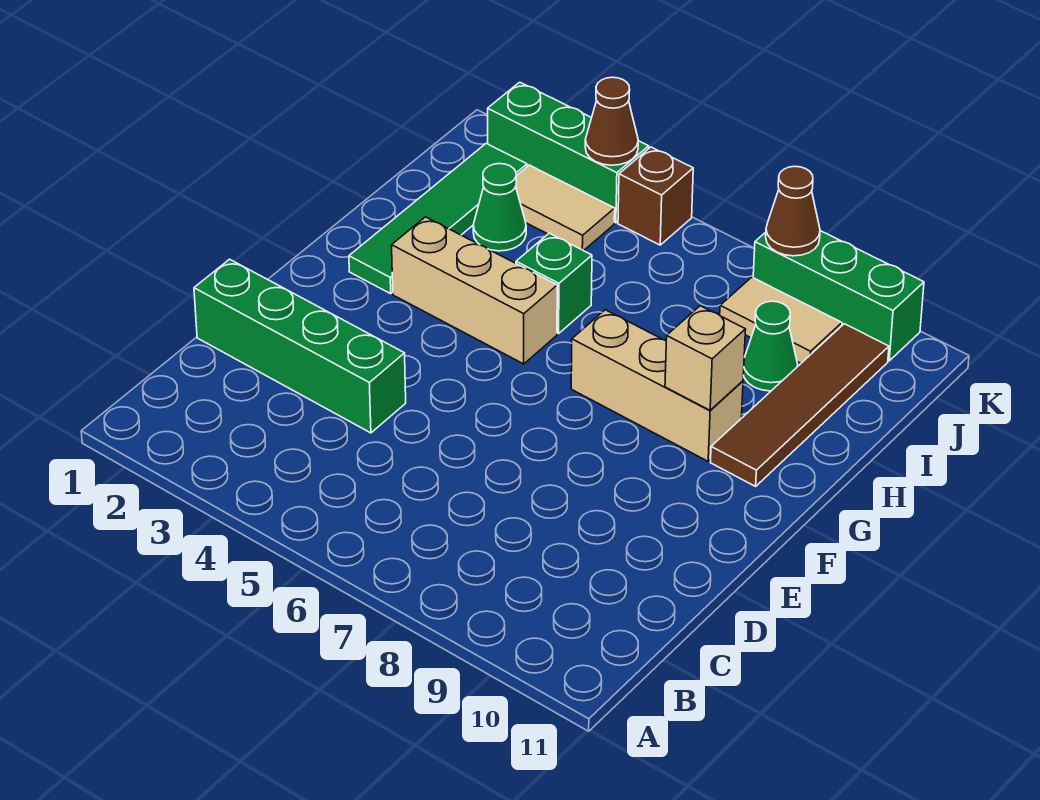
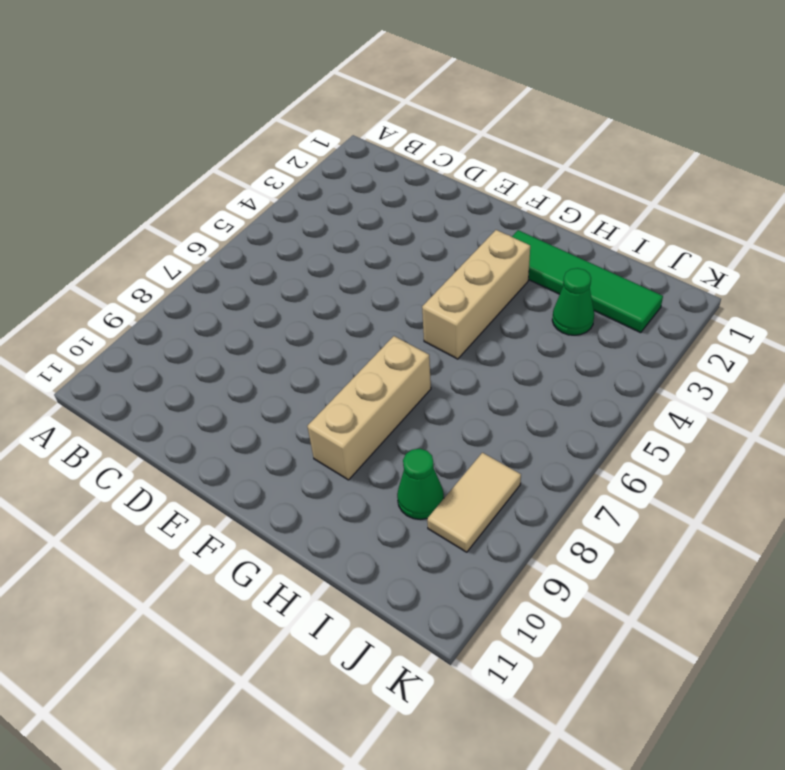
none -> green 1x4 brick [194,259,406,433]
none -> brown 1x4 tile [711,324,889,486]
none -> green 1x1 brick [516,233,592,334]

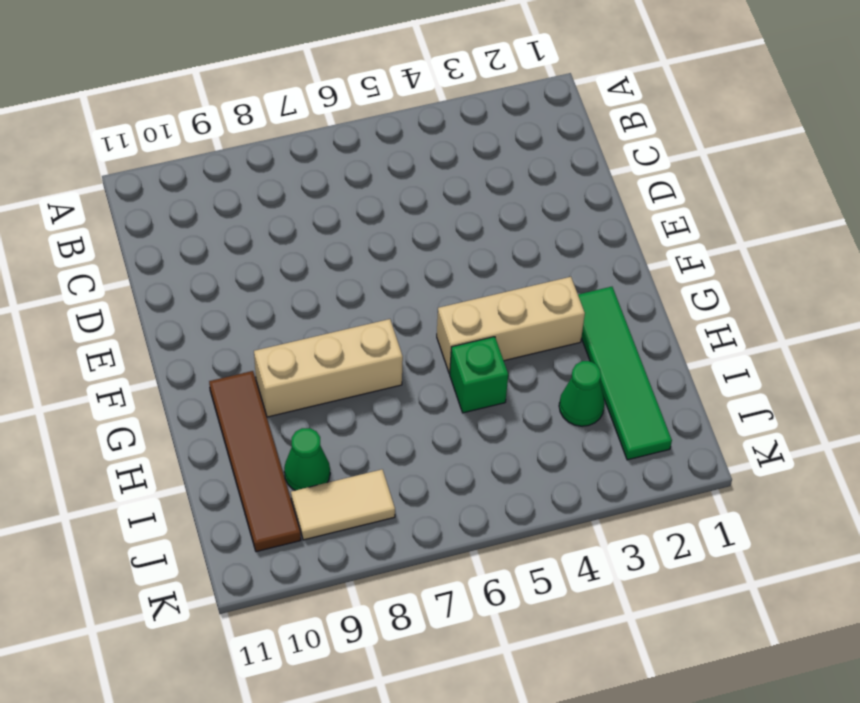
none -> green 1x4 brick [194,259,406,433]
none -> tan 1x2 tile [516,165,615,251]
none -> green 1x3 brick [487,82,649,223]

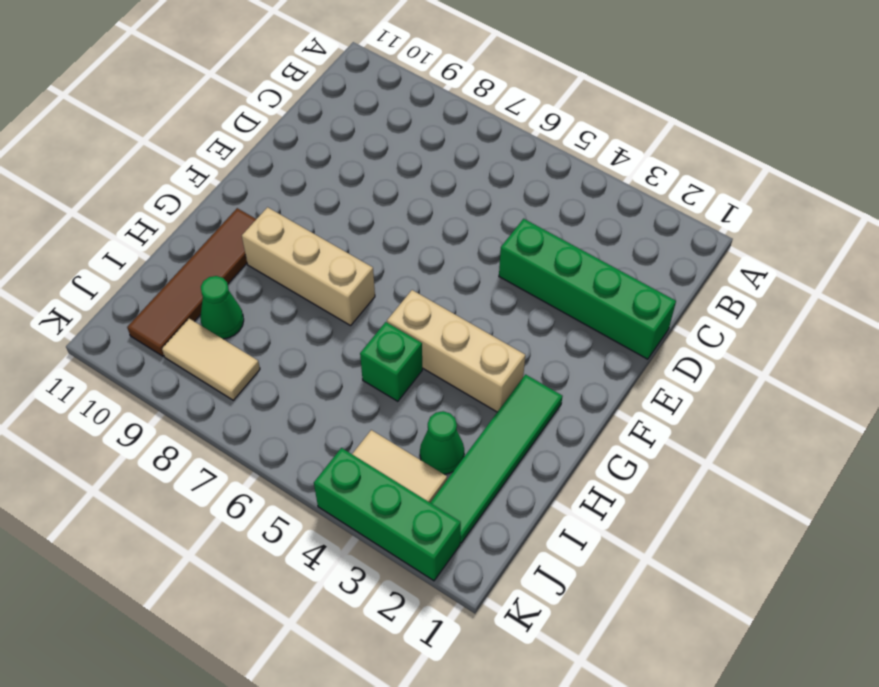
none -> brown 1x1 brick [618,147,693,245]
none -> green 1x3 brick [753,231,924,361]
none -> tan 1x1 brick [665,306,746,410]

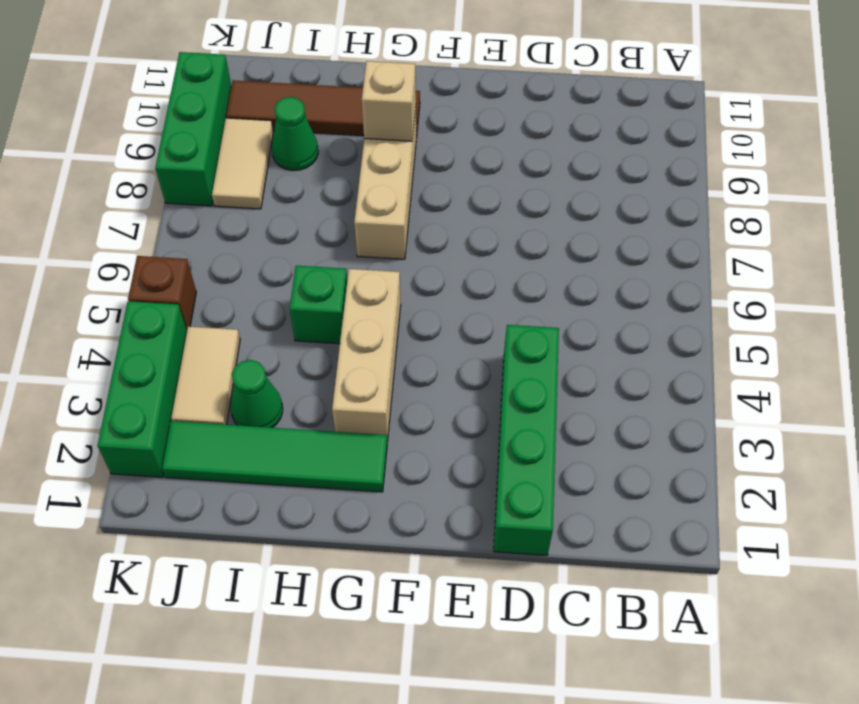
none -> brown 1x1 cone [585,77,638,165]
none -> brown 1x1 cone [766,166,820,256]

